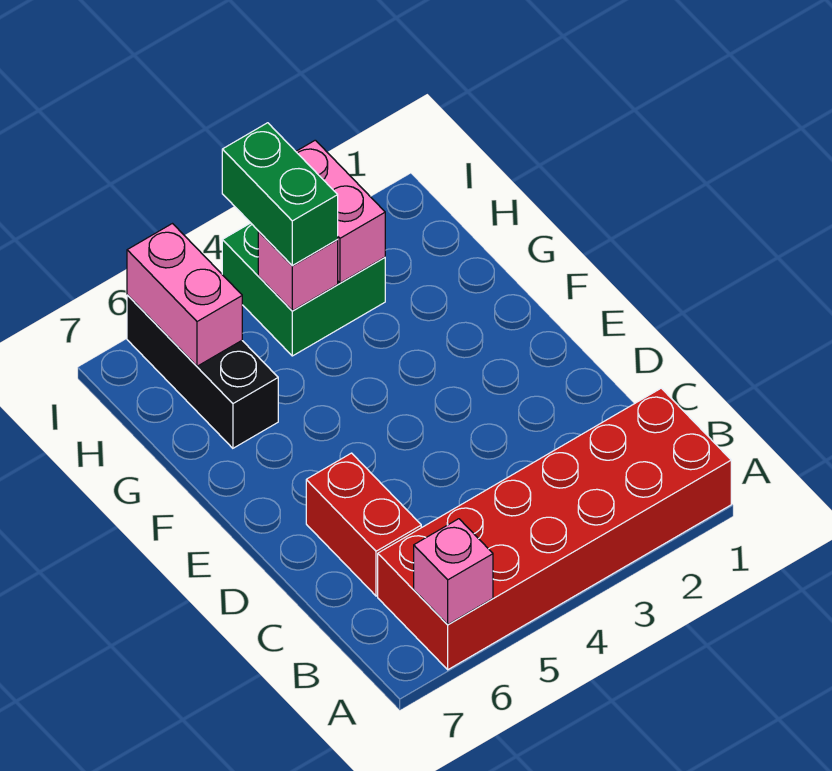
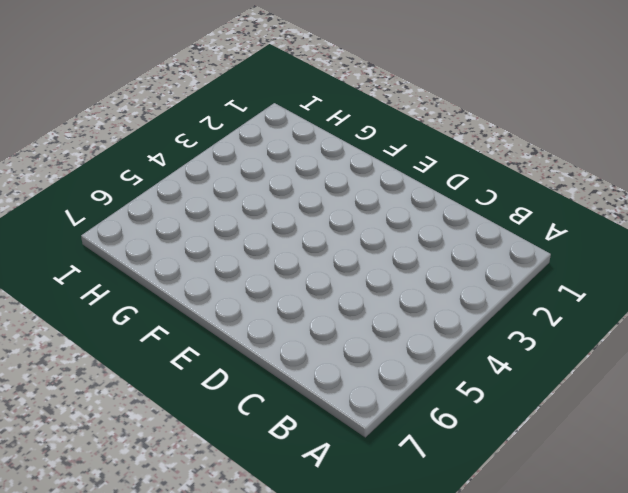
none -> red 2x6 brick [378,388,731,670]
none -> red 1x2 brick [306,453,421,596]

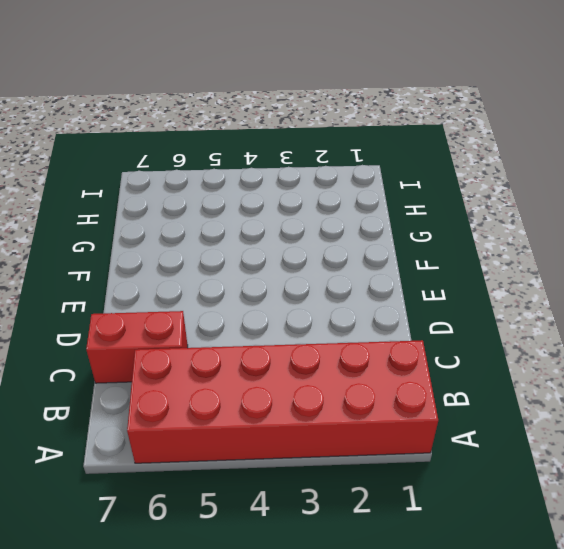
red 1x2 brick [86,311,188,383] -> red 1x2 brick turned to [306,453,421,596]
none -> black 1x3 brick [127,295,278,448]
none -> green 2x2 brick [222,223,385,356]

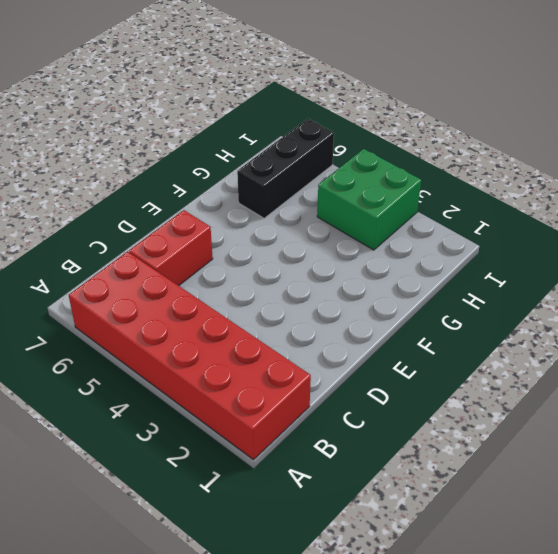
none -> pink 1x1 brick [414,519,493,625]
none -> pink 1x2 brick [296,140,385,283]

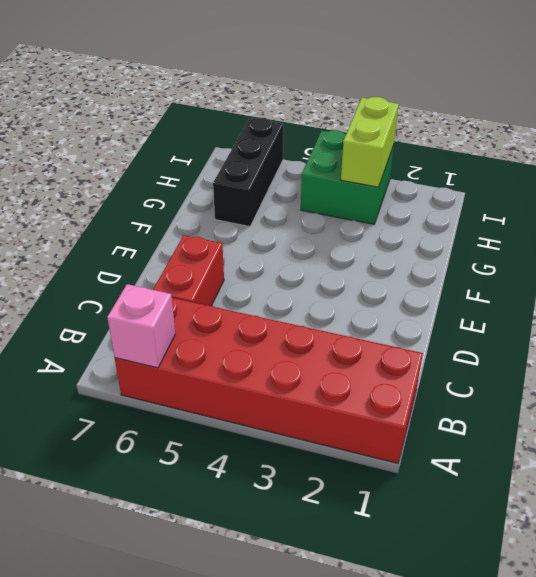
lime 1x2 brick [341,97,399,187] -> pink 1x2 brick [296,140,385,283]
none -> pink 1x1 brick [258,231,338,311]
none -> pink 1x2 brick [127,224,242,366]

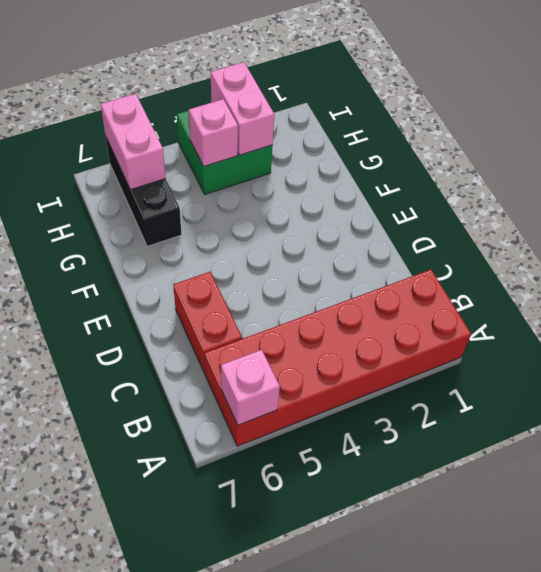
none -> green 1x2 brick [222,123,338,266]

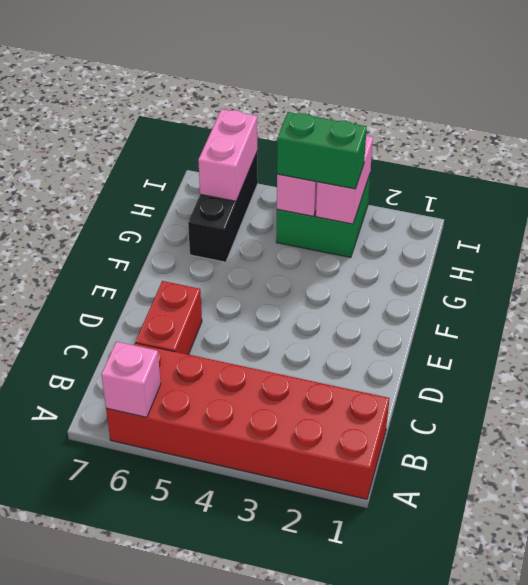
green 1x2 brick [277,112,367,189] -> green 1x2 brick turned to [222,123,338,266]

